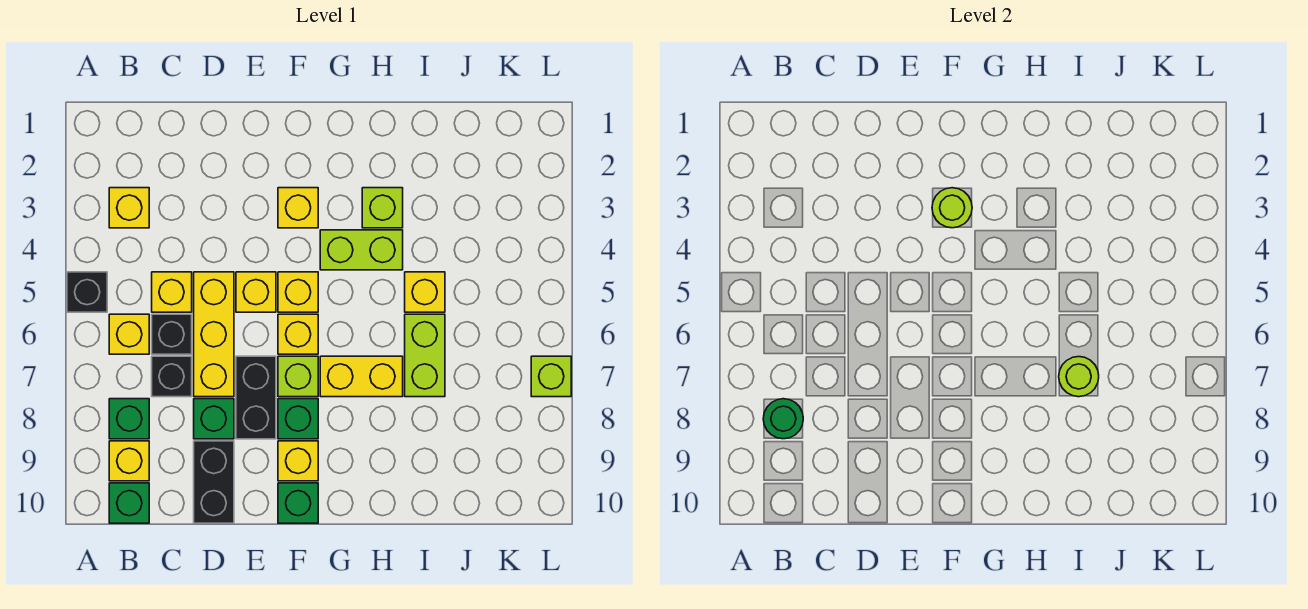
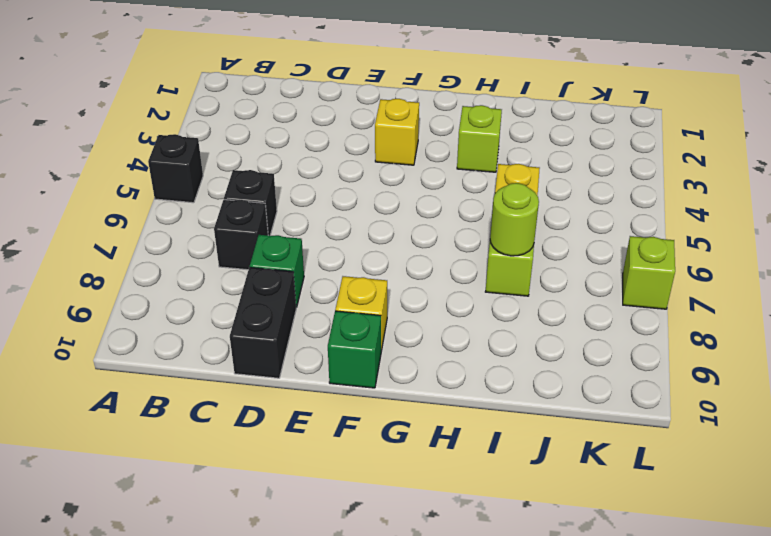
none -> yellow 1x1 brick [109,188,149,228]
none -> yellow 1x1 brick [109,314,149,354]
none -> green 1x1 brick [109,399,149,439]
none -> yellow 1x1 brick [109,441,149,481]

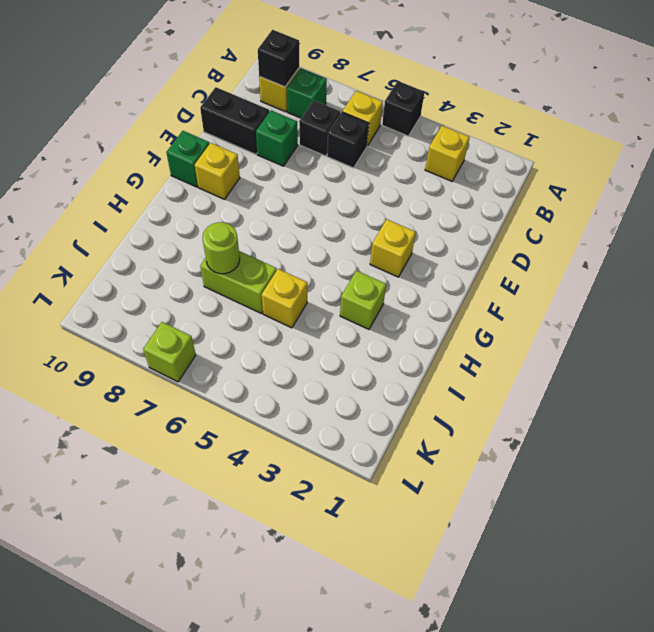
black 1x1 brick [258,30,299,87] -> none
none -> green 1x1 brick [109,483,149,523]
none -> yellow 1x1 brick [152,272,192,312]
none -> yellow 1x3 brick [194,272,234,397]
none -> yellow 1x1 brick [236,272,276,312]

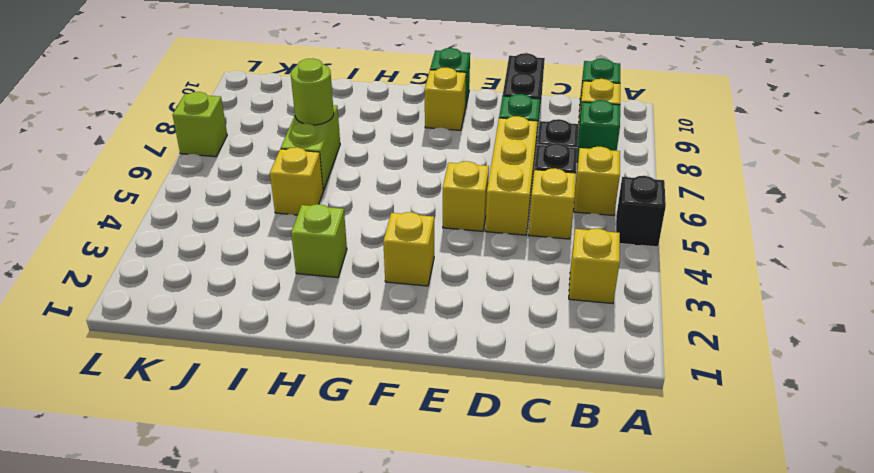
none -> black 1x2 brick [236,356,276,439]
none -> yellow 1x1 brick [278,272,318,312]
none -> yellow 1x1 brick [278,314,318,354]
none -> lime 1x1 brick [278,356,318,397]

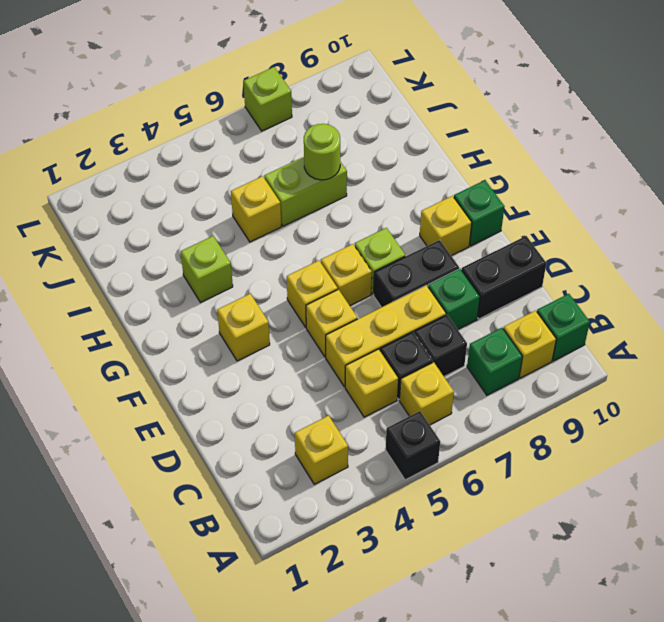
none -> green 1x1 brick [278,399,318,439]
none -> lime 1x2 brick [320,230,403,270]
none -> yellow 1x2 brick [320,356,403,397]
none -> green 1x1 round brick [763,399,803,439]

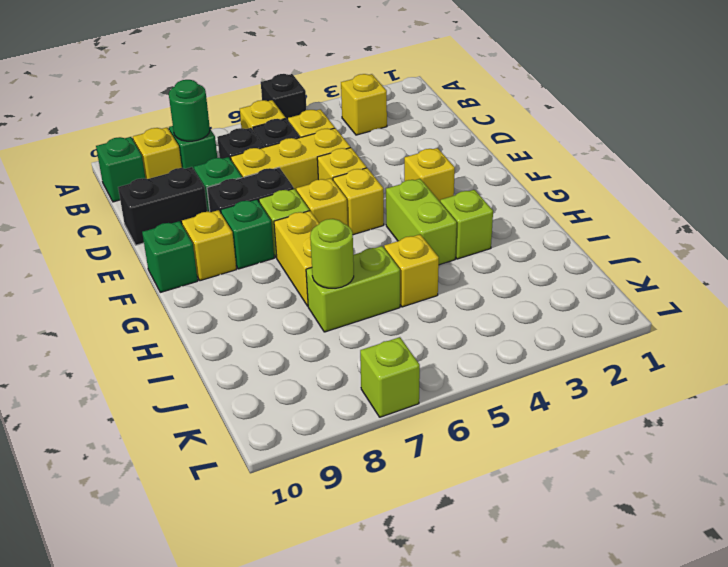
none -> lime 1x1 round brick [932,188,972,228]

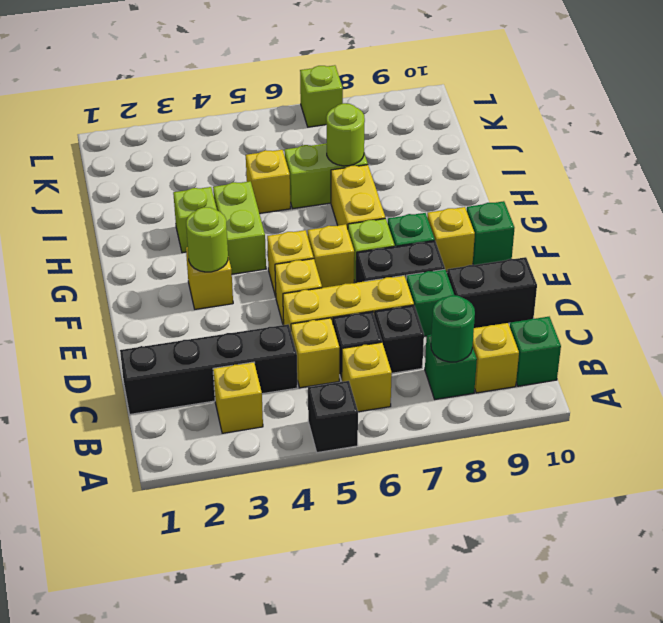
black 1x4 brick [120,324,297,414] -> none

